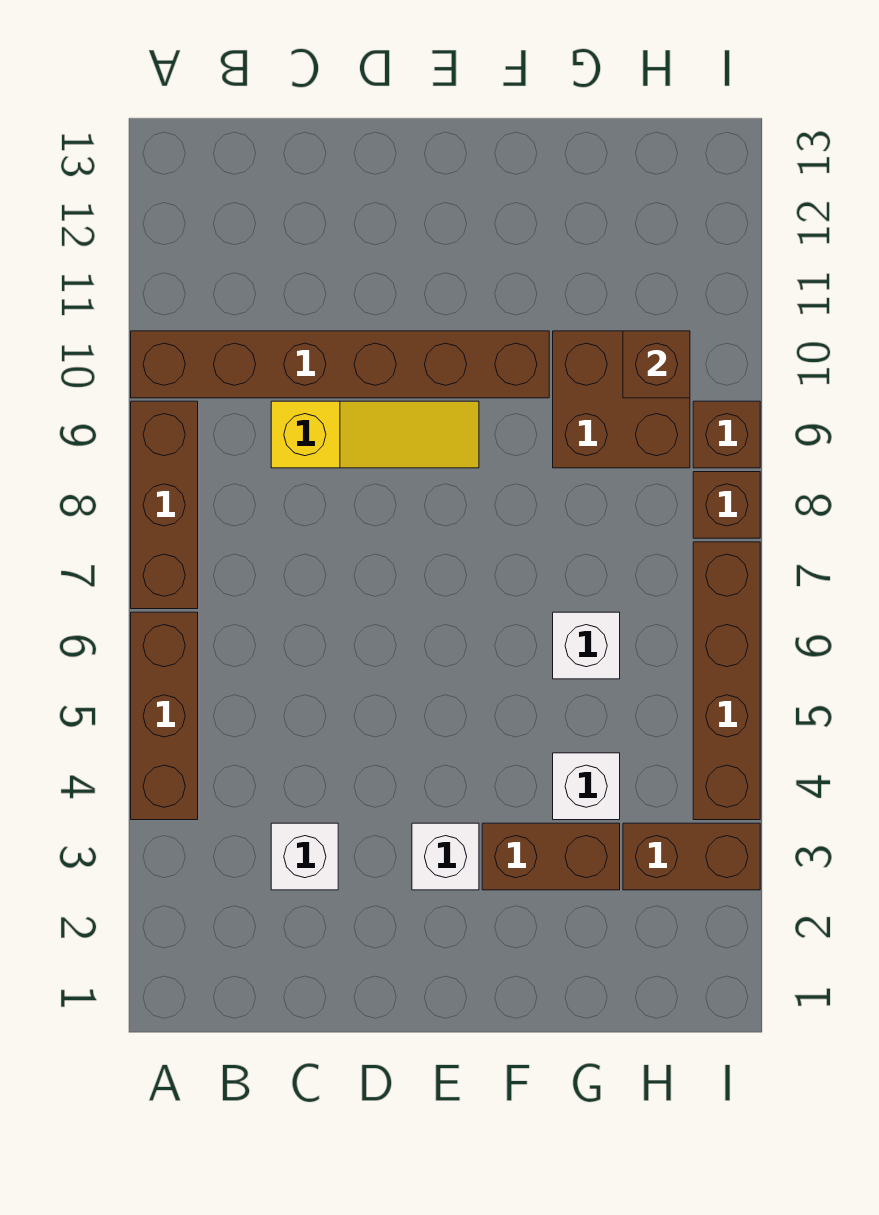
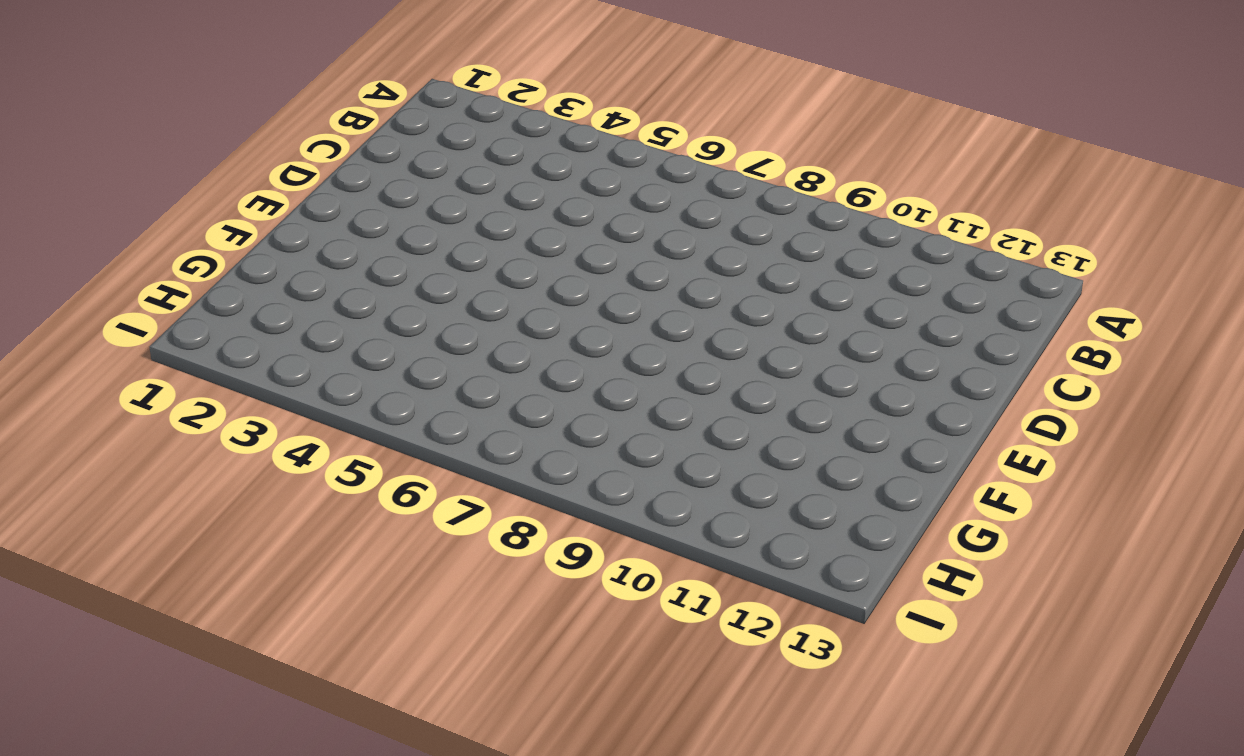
none -> brown 1x3 brick [131,612,198,820]
none -> brown 1x3 brick [131,401,198,609]
none -> brown 1x6 brick [131,331,549,398]

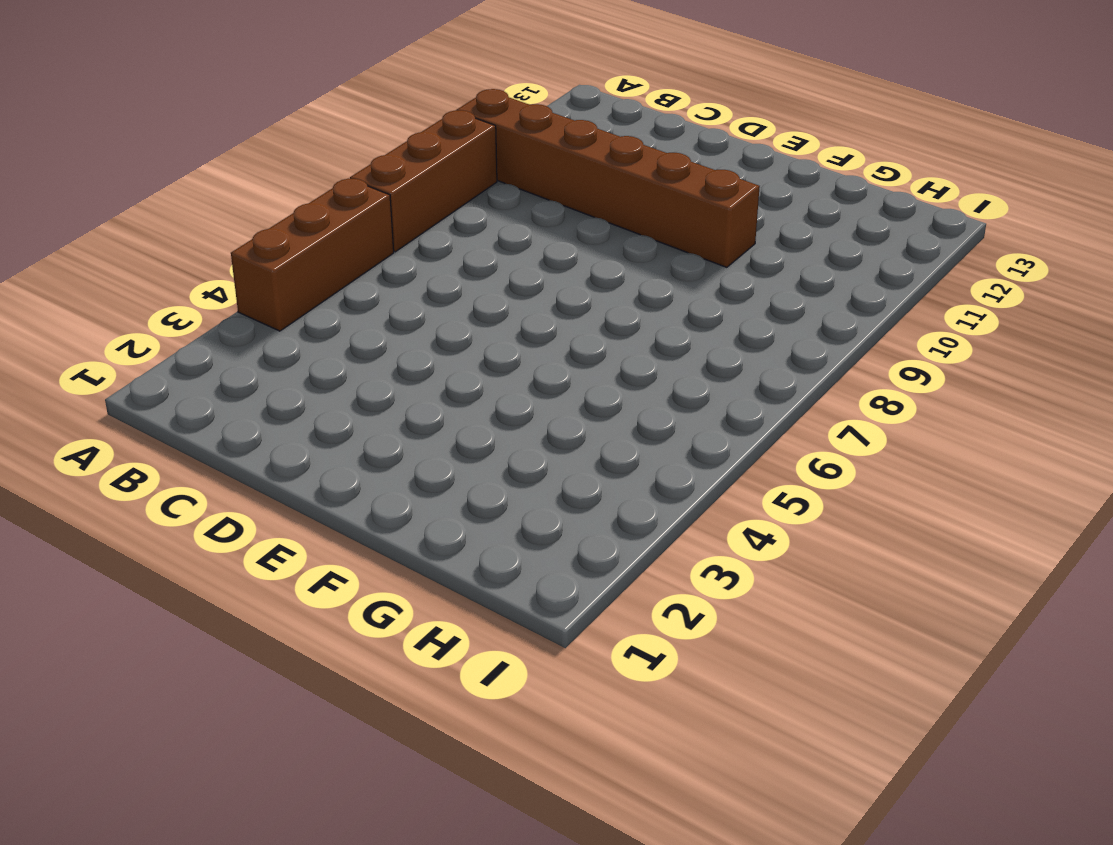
none -> white 1x1 brick [271,823,338,890]
none -> yellow 1x3 slope [271,401,479,468]
none -> white 1x1 brick [412,823,479,890]

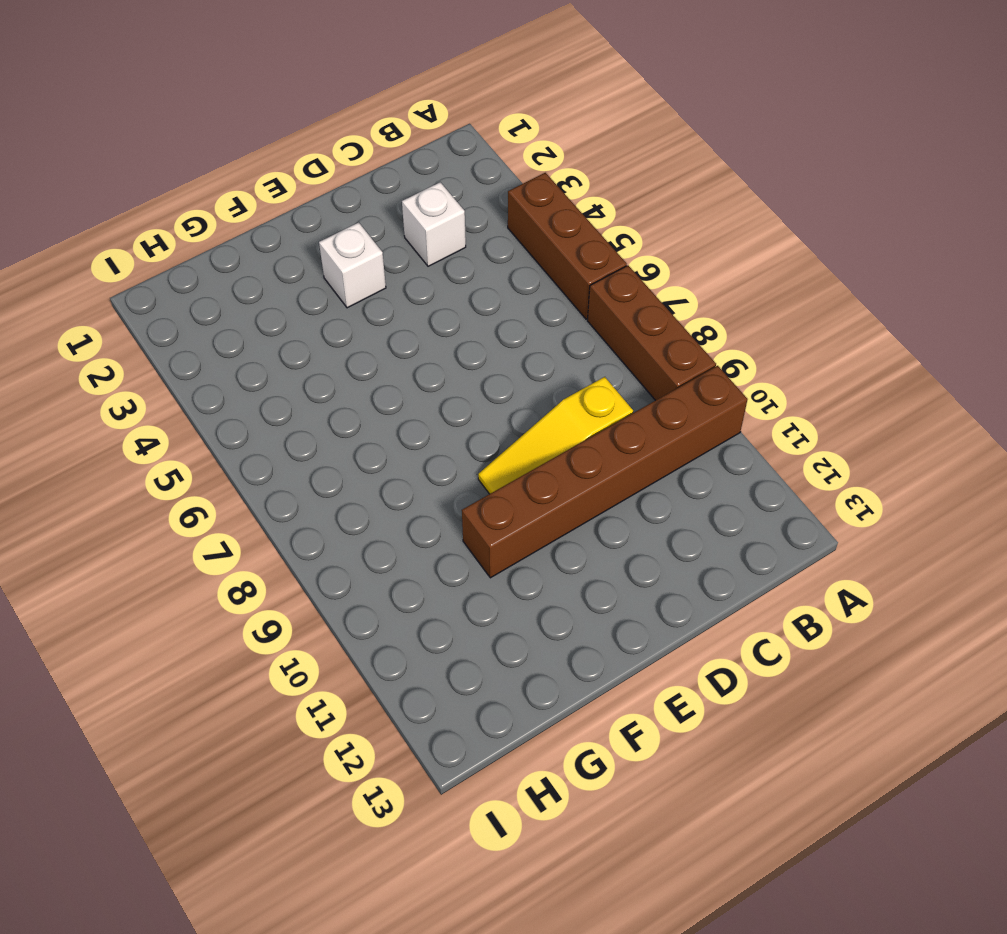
none -> brown 1x2 brick [482,823,620,890]
none -> white 1x1 brick [553,753,620,820]
none -> white 1x1 brick [553,612,620,679]

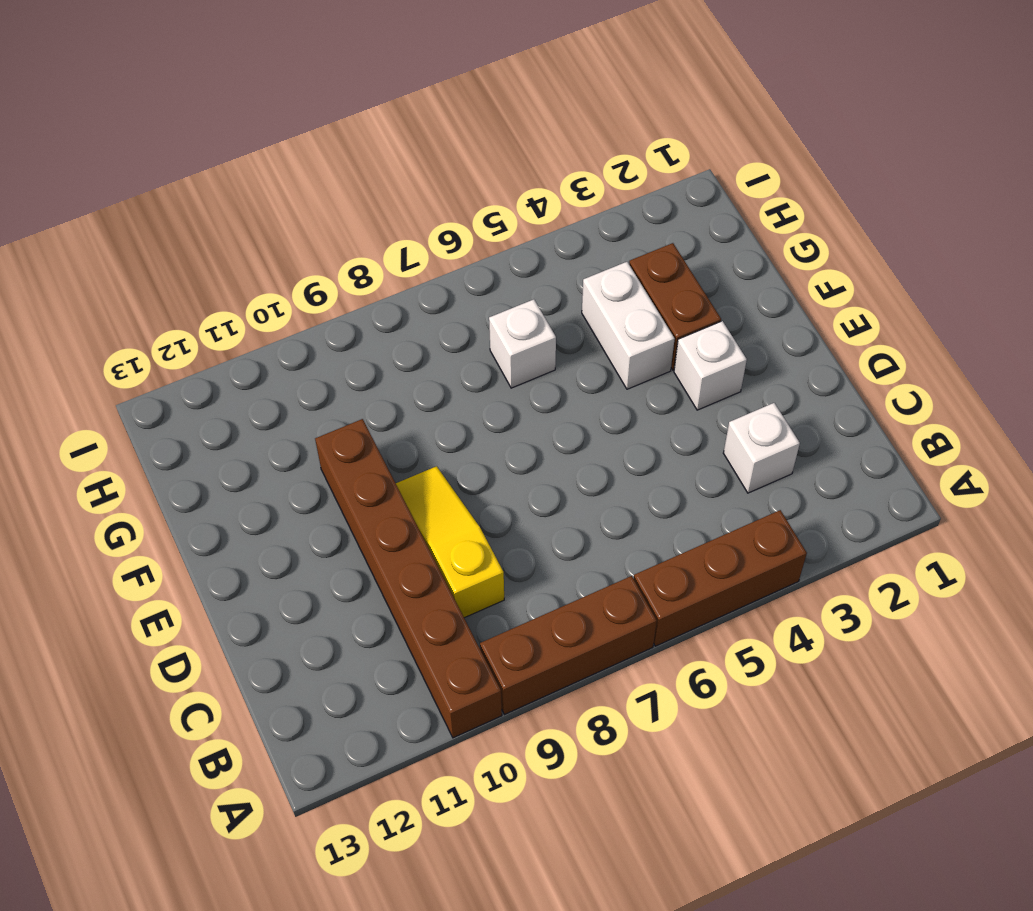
white 1x2 brick [582,262,675,389] -> white 1x1 brick [553,753,620,820]
none -> brown 2x2 brick [553,331,690,468]
none -> brown 1x2 brick [623,823,760,890]
none -> brown 1x4 brick [693,542,760,820]

